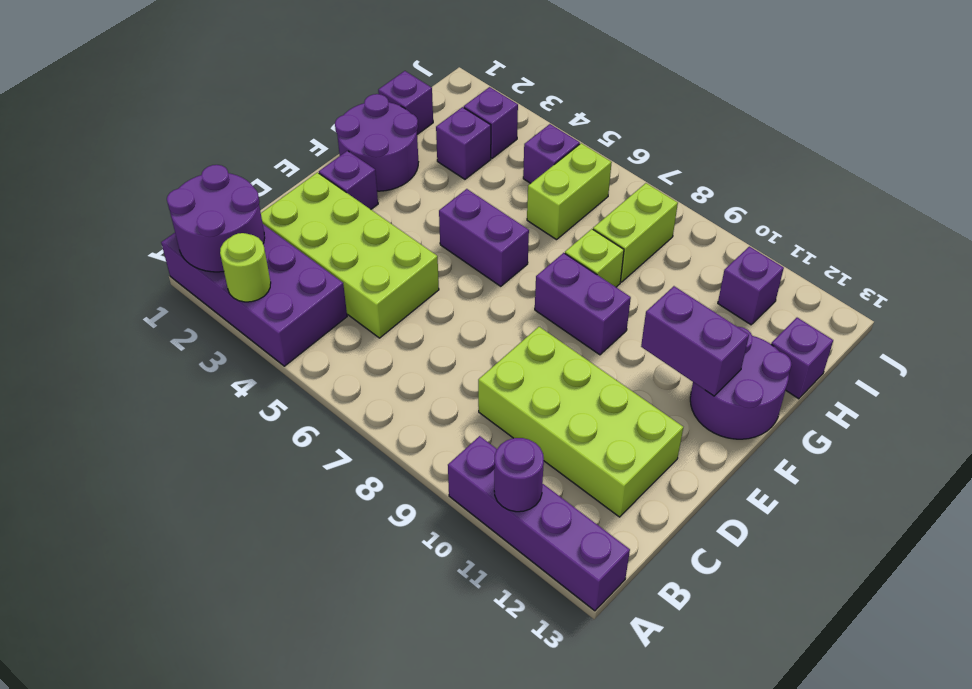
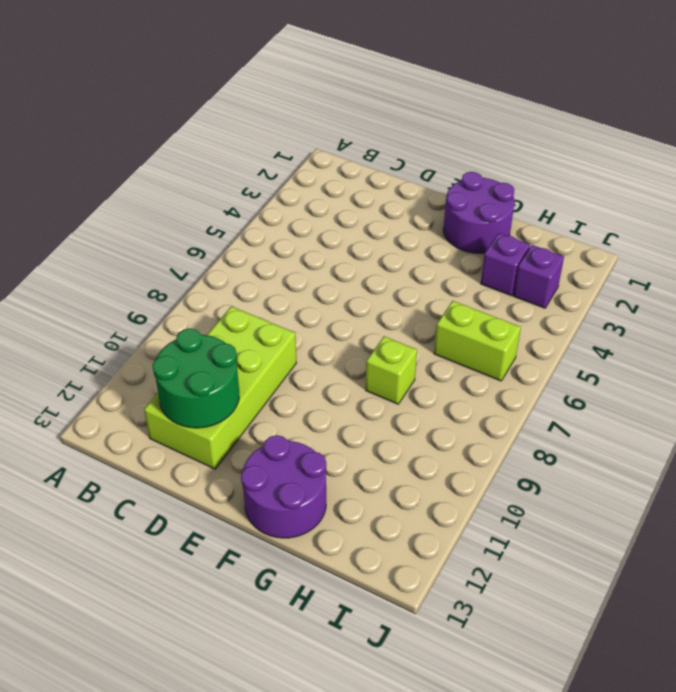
green 2x2 round brick [152,329,239,428] -> none
none -> purple 2x4 brick [161,224,347,366]
none -> purple 1x4 brick [448,436,630,611]
none -> lime 2x4 brick [261,172,439,338]

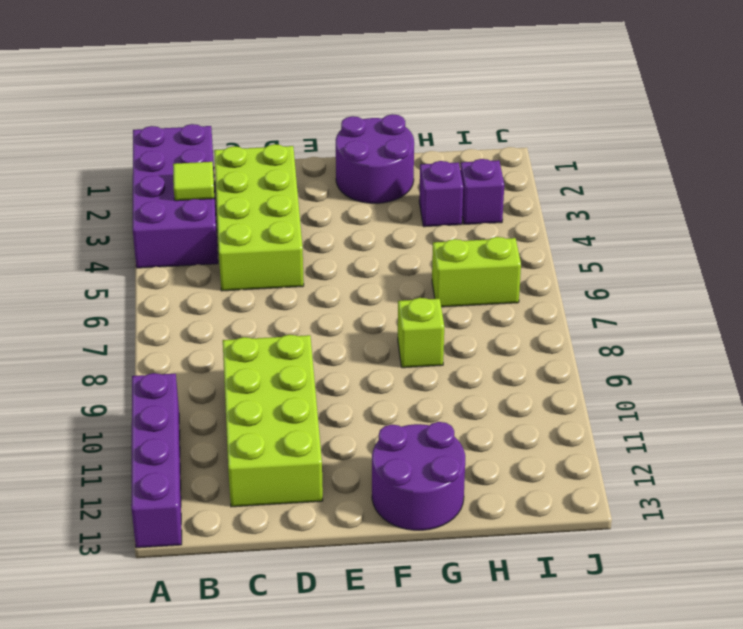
lime 1x1 tile [173,162,214,201] -> none
none -> purple 1x1 brick [319,151,378,209]
none -> purple 1x2 brick [439,189,529,286]
none -> purple 1x2 brick [535,253,631,355]

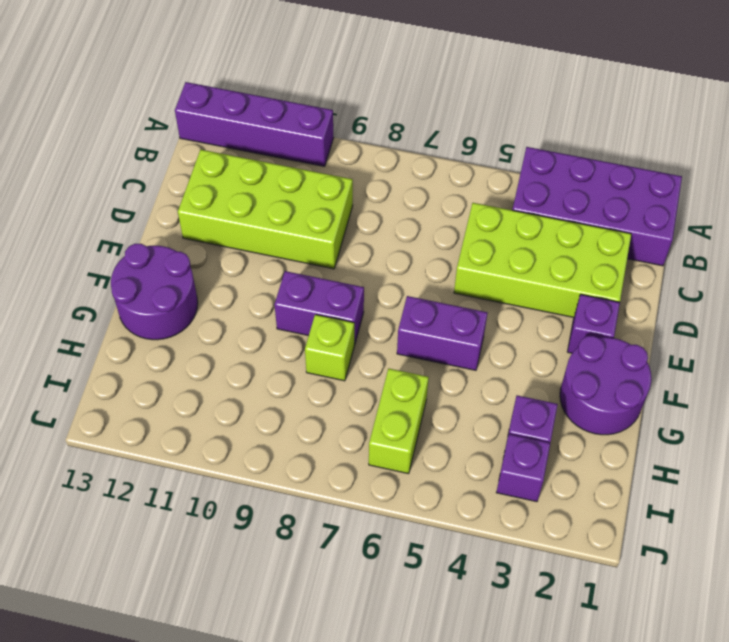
none -> purple 1x1 brick [378,71,433,134]
none -> lime 1x2 brick [593,183,678,282]
none -> purple 1x1 brick [771,318,833,399]

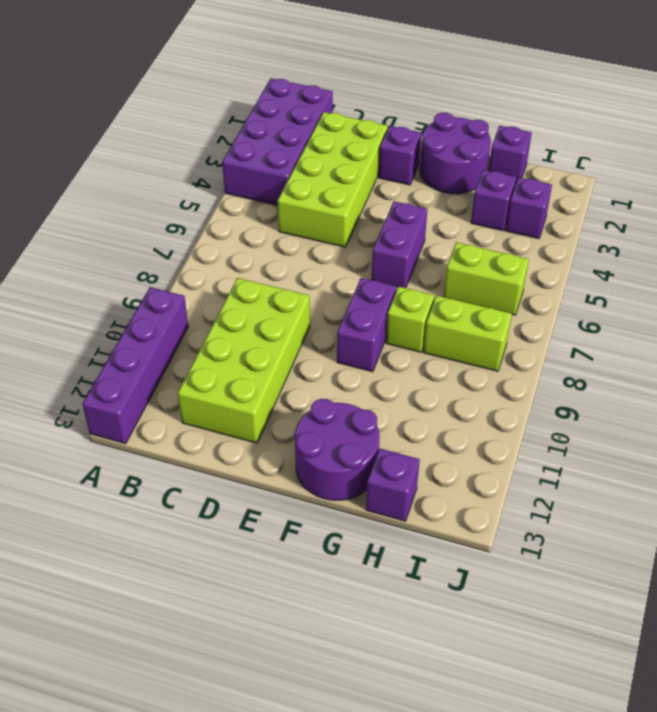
none -> purple 1x1 brick [523,124,580,183]
none -> purple 1x1 brick [718,247,784,325]
none -> purple 2x2 round brick [167,165,265,272]

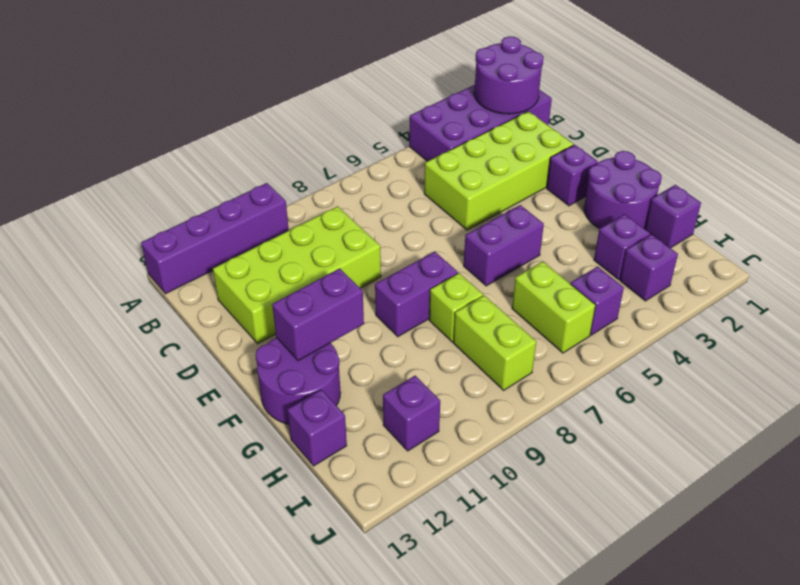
none -> lime 1x1 round brick [220,233,271,302]
none -> purple 1x1 round brick [494,438,544,512]

